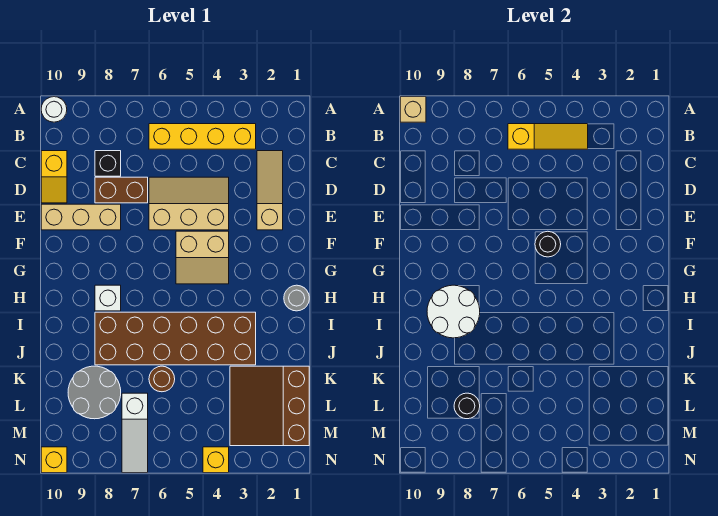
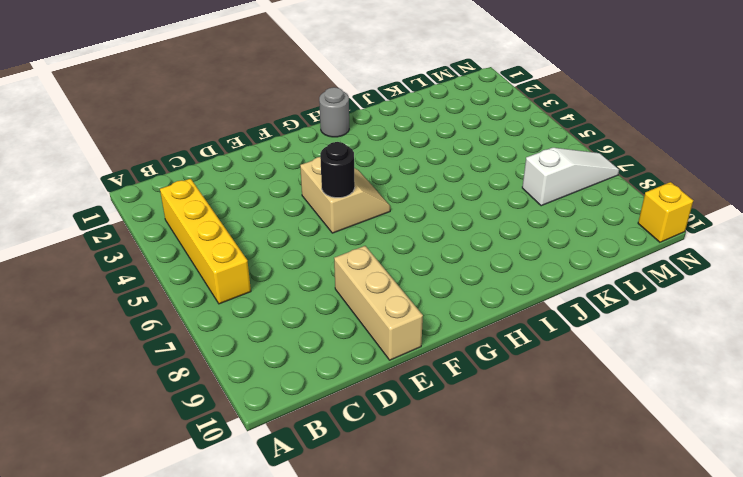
none -> white 1x1 round brick [41,97,67,122]
none -> tan 1x3 slope [257,151,283,230]
none -> black 1x1 brick [95,151,121,176]

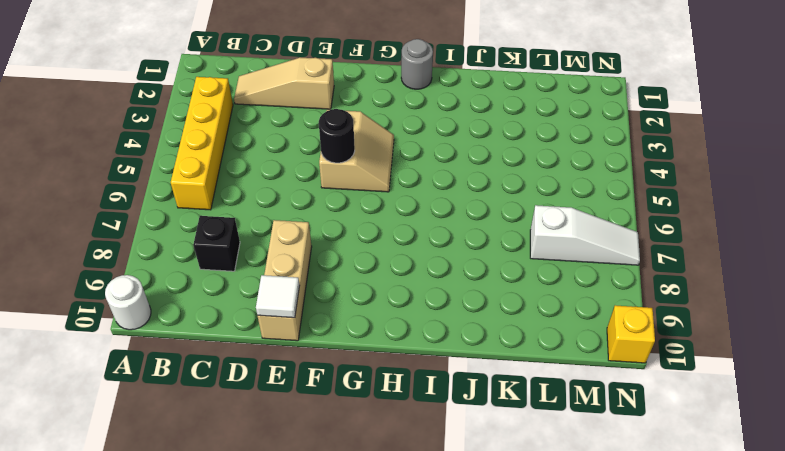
white 1x1 tile [256,275,300,318] -> none
none -> yellow 1x2 slope [41,151,67,203]
none -> tan 2x3 slope [149,177,229,230]
none -> brown 1x2 brick [95,177,148,203]

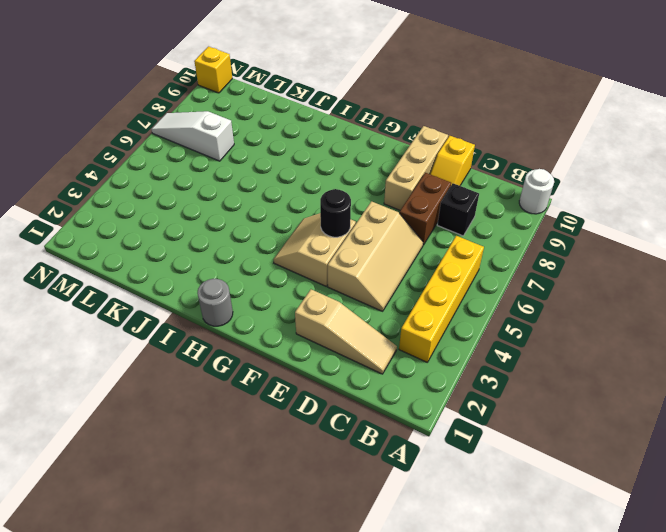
yellow 1x2 slope [430,136,475,186] -> yellow 1x2 slope turned to [41,151,67,203]
none -> white 1x1 brick [95,285,121,311]
none -> brown 2x6 brick [95,312,256,365]
none -> brown 3x3 slope [230,366,309,446]

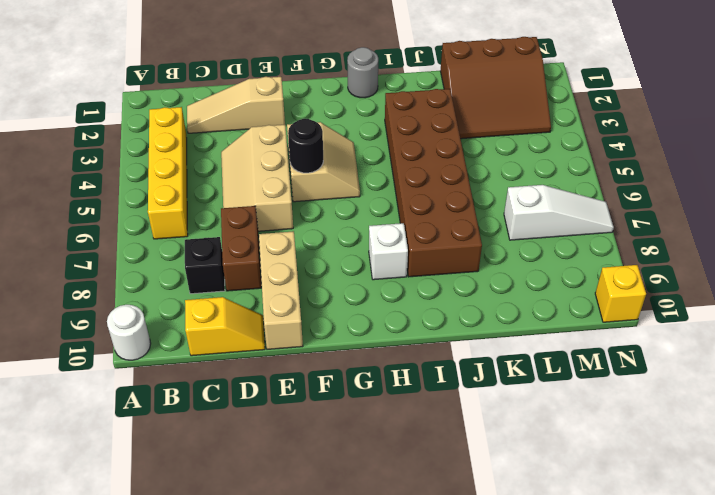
none -> brown 1x1 round brick [149,366,175,392]
none -> grey 2x2 round brick [68,366,121,419]
none -> yellow 1x1 brick [203,447,229,473]

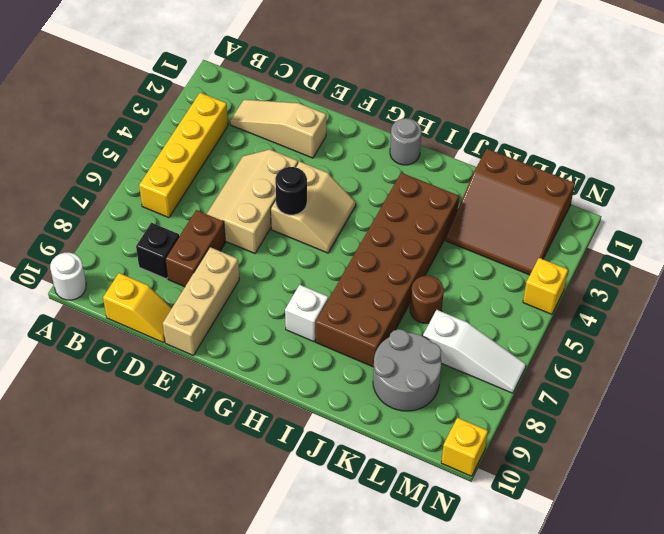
none -> tan 1x1 brick [400,97,426,122]
none -> yellow 1x3 slope [508,124,588,149]
none -> white 2x2 round brick [427,285,480,338]

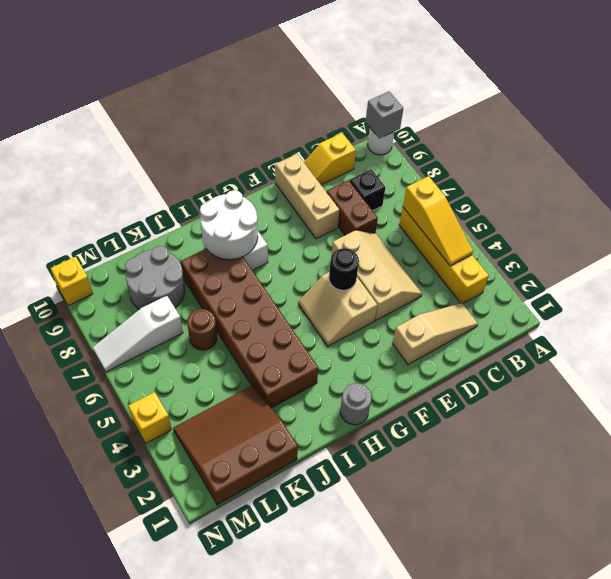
grey 1x1 brick [366,92,404,138] -> tan 1x1 brick [400,97,426,122]
none -> black 1x1 round brick [454,393,480,419]

